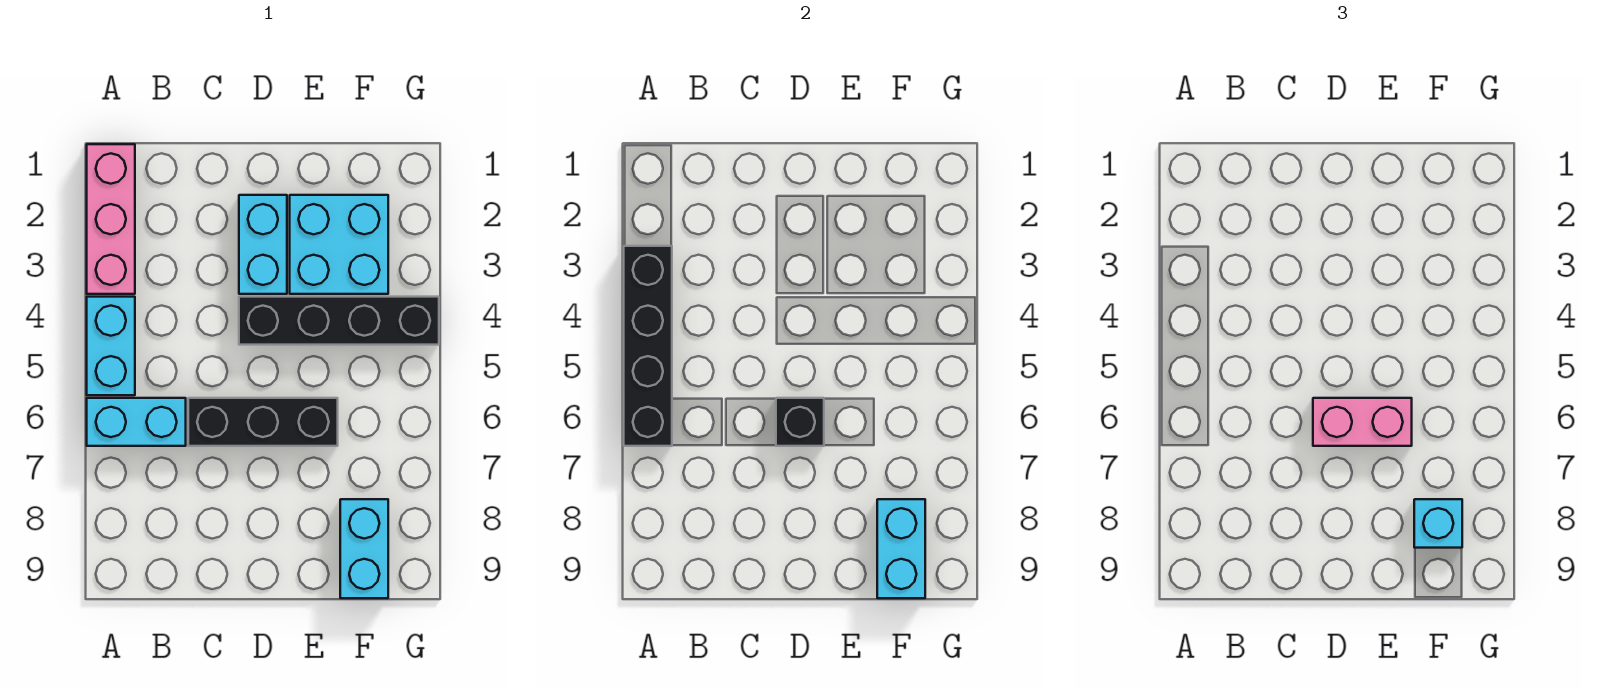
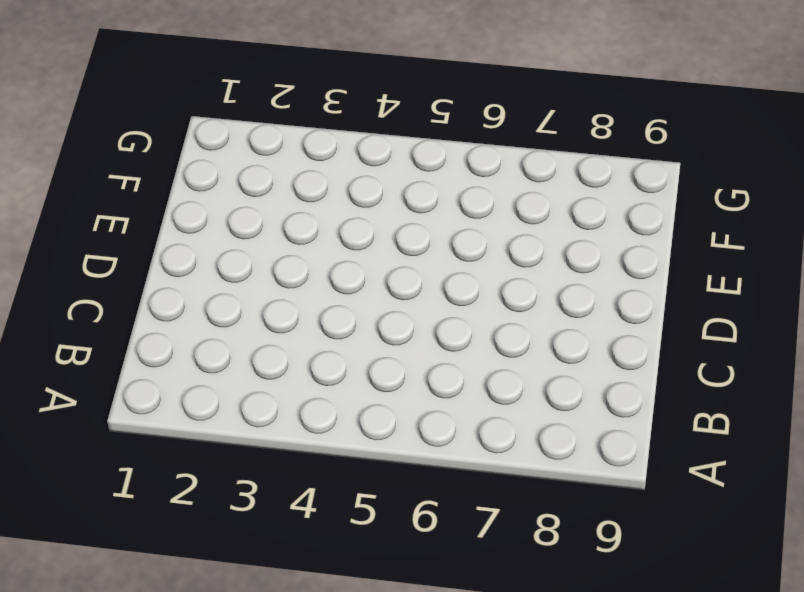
none -> pink 1x3 brick [87,144,135,294]
none -> cyan 1x2 brick [87,297,135,395]
none -> cyan 1x2 brick [87,398,186,446]

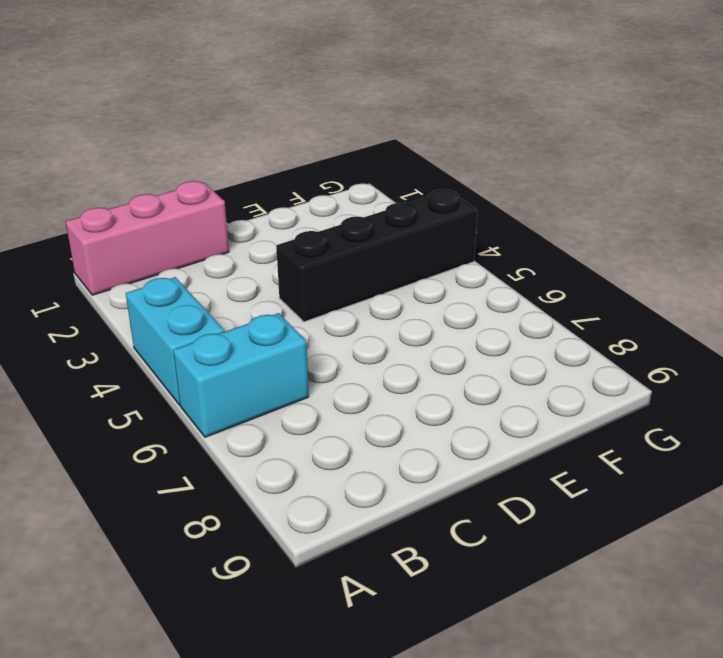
pink 1x3 brick [66,181,229,295] -> pink 1x3 brick turned to [87,144,135,294]
none -> black 1x3 brick [188,398,338,446]
none -> cyan 1x2 brick [239,195,287,294]
none -> cyan 2x2 brick [290,195,388,294]

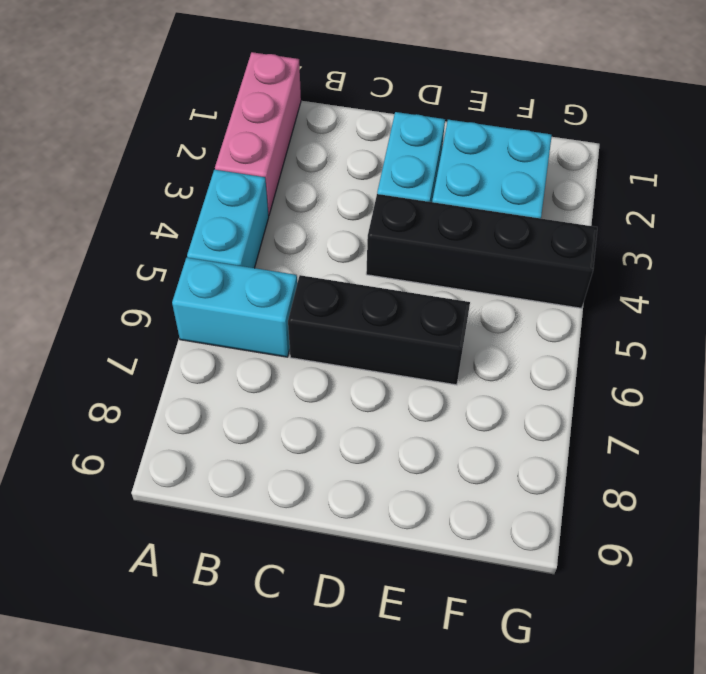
none -> cyan 1x2 brick [340,499,388,598]
none -> black 1x4 brick [624,246,672,446]
none -> black 1x1 brick [776,398,824,446]

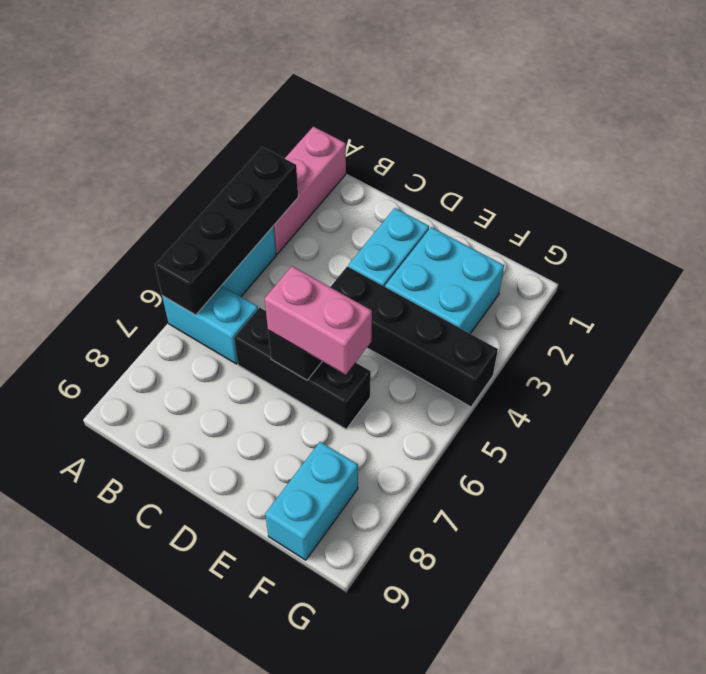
none -> cyan 1x2 brick [877,499,925,598]
none -> cyan 1x1 brick [1414,499,1462,548]

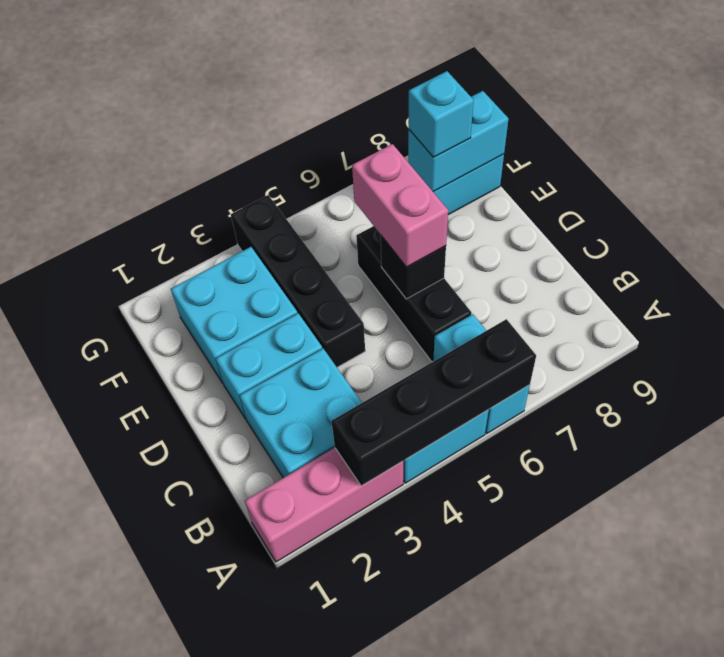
cyan 2x2 brick [240,349,362,478] -> none

